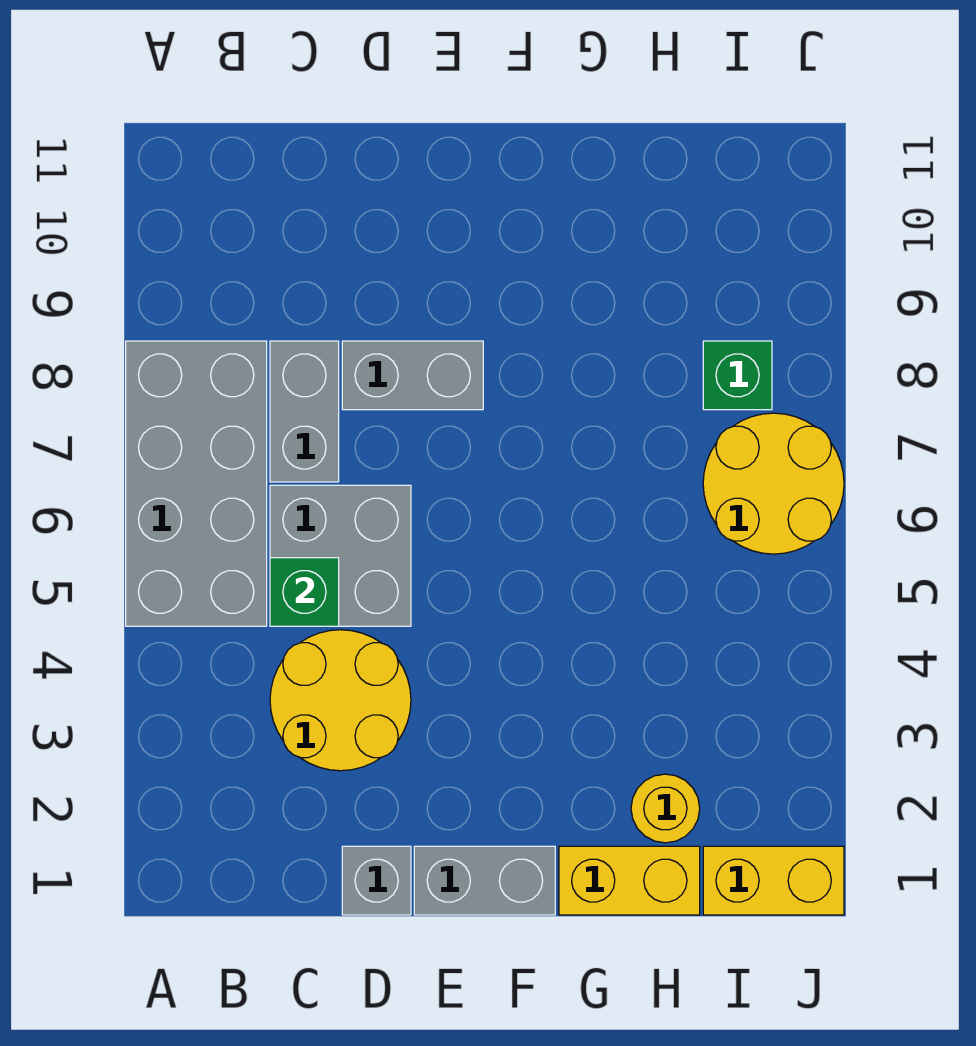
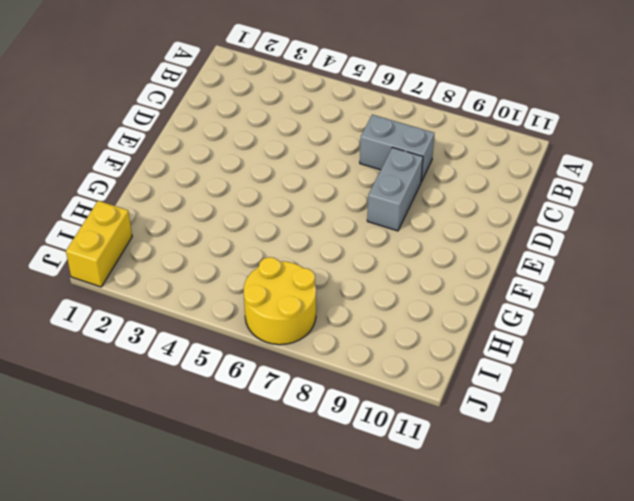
none -> grey 2x4 brick [126,341,267,626]
none -> yellow 2x2 round brick [270,630,411,771]
none -> grey 2x2 brick [270,485,411,626]

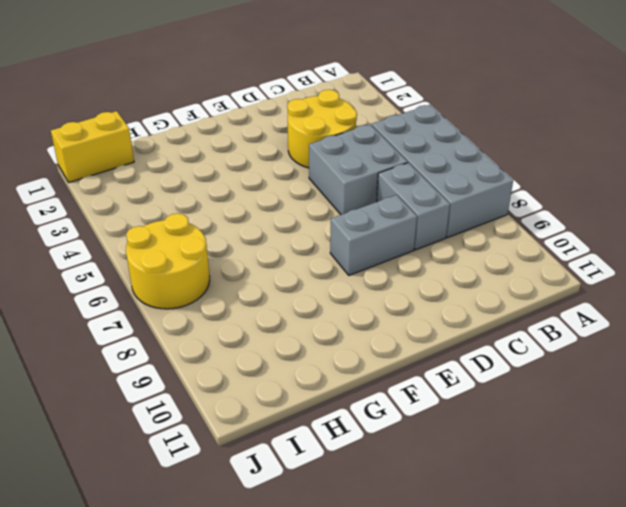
none -> grey 1x1 brick [342,846,411,915]
none -> grey 1x2 brick [414,846,555,915]
none -> yellow 1x2 brick [559,846,700,915]

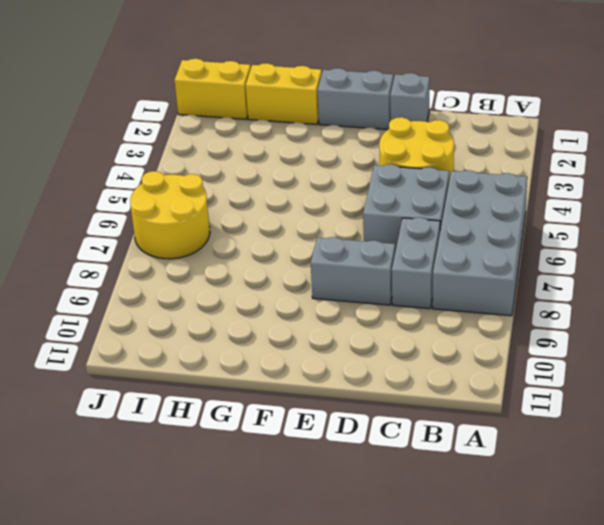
none -> yellow 1x1 round brick [631,774,700,843]
none -> green 1x1 brick [703,341,772,410]
none -> green 1x1 brick [270,558,339,626]

